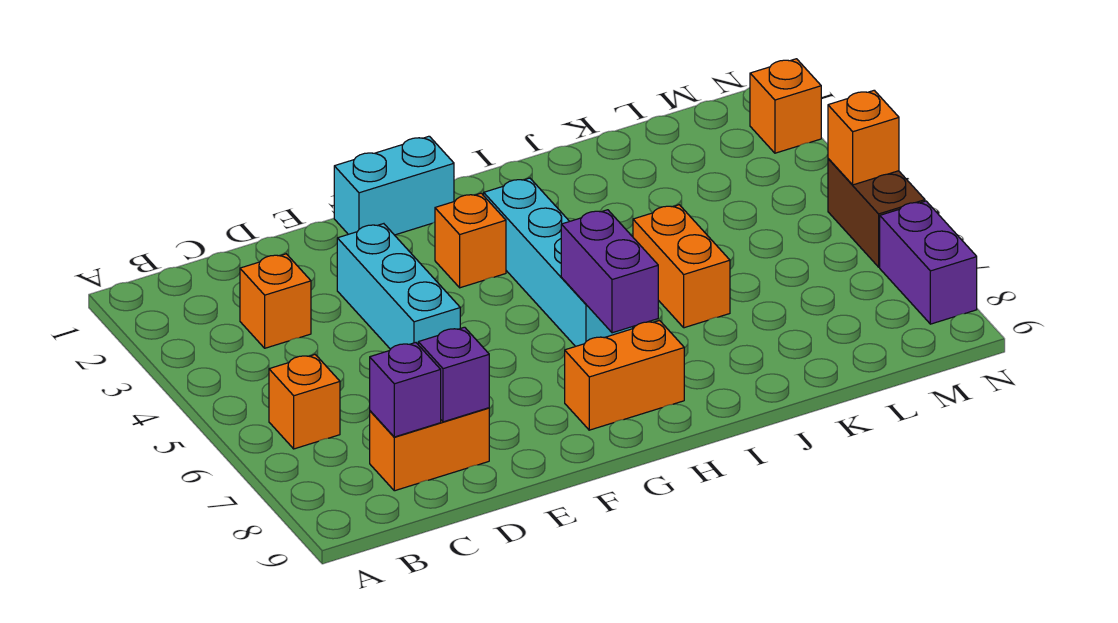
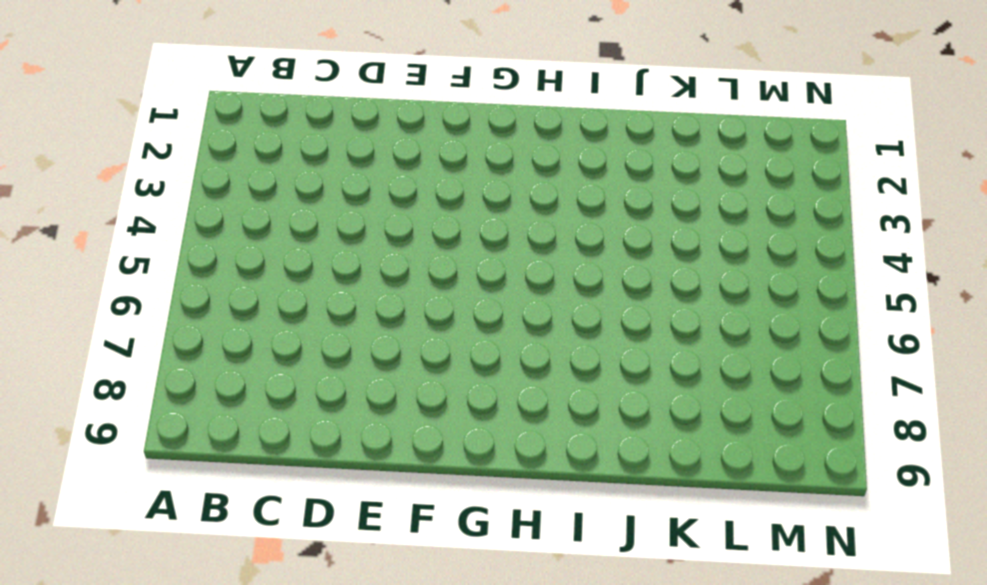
none -> orange 1x1 brick [269,355,340,449]
none -> orange 1x1 brick [240,254,311,348]
none -> orange 1x2 brick [370,408,489,491]

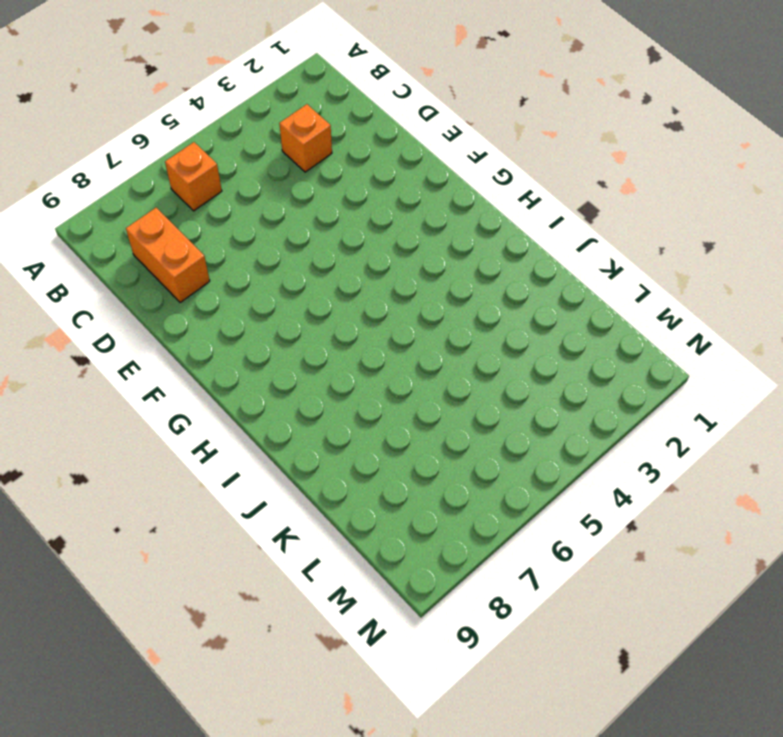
none -> cyan 1x3 brick [337,224,460,349]
none -> cyan 1x2 brick [334,136,454,235]
none -> orange 1x1 brick [435,193,506,288]

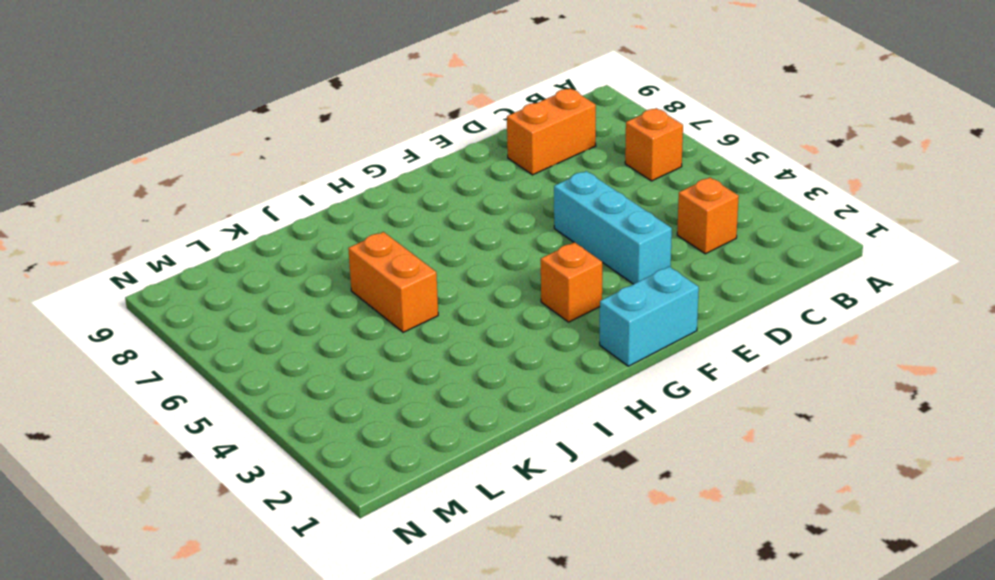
none -> orange 1x2 brick [565,321,684,430]
none -> cyan 1x4 brick [484,178,633,347]
none -> orange 1x1 brick [750,59,821,153]

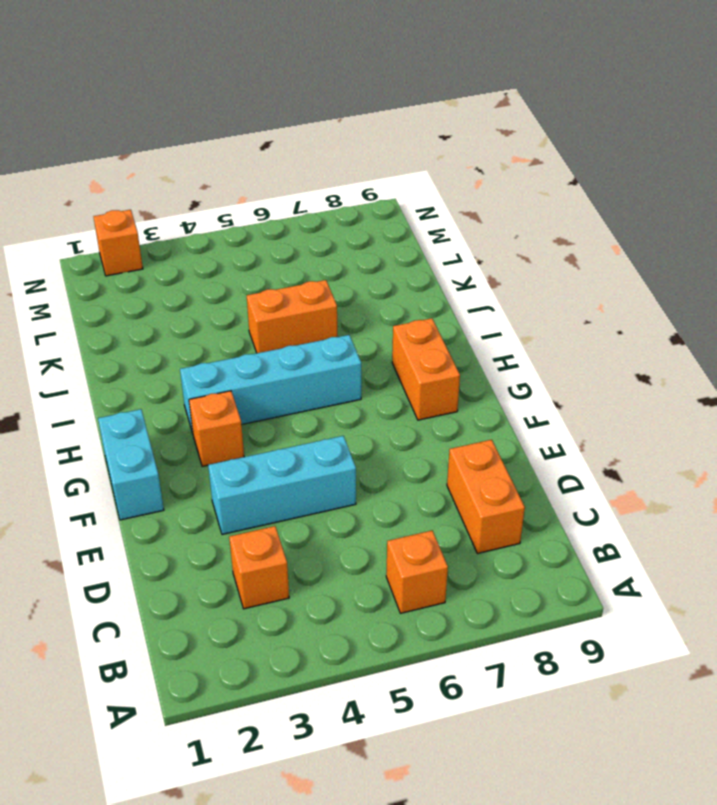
none -> brown 1x2 brick [828,159,925,267]
none -> purple 1x2 brick [880,201,977,324]
none -> purple 1x1 brick [370,343,441,437]

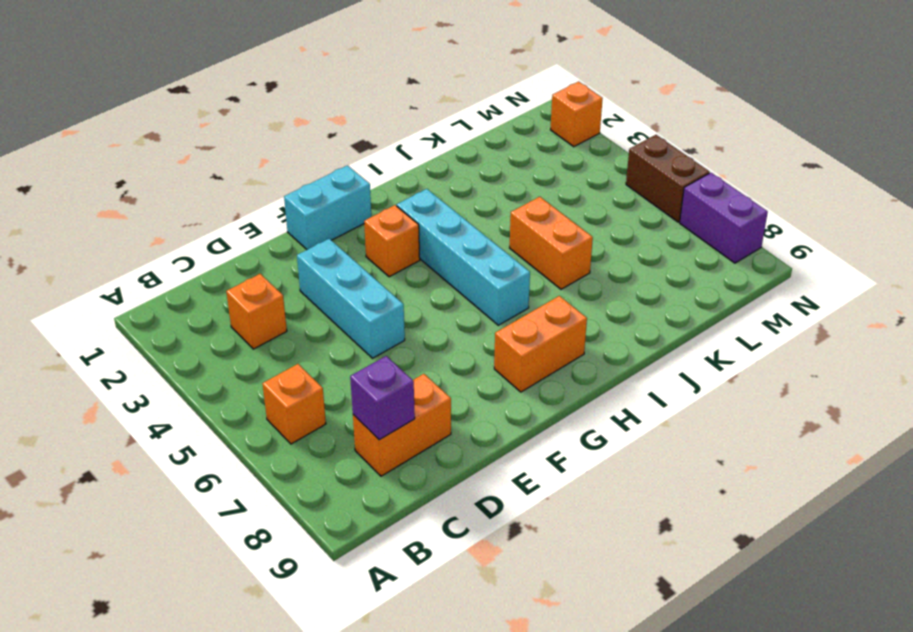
none -> purple 1x1 brick [418,327,489,422]
none -> purple 1x2 brick [561,210,658,333]
none -> orange 1x1 brick [828,90,899,185]

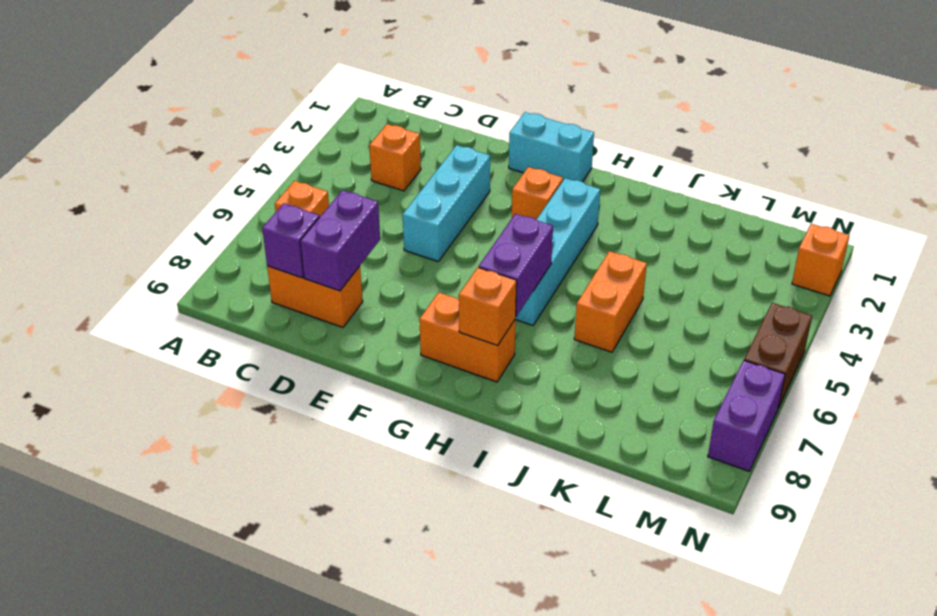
purple 1x2 brick [300,190,380,291] -> purple 1x1 brick [418,327,489,422]
orange 1x1 brick [459,267,517,346] -> orange 1x1 brick moved to [828,90,899,185]

